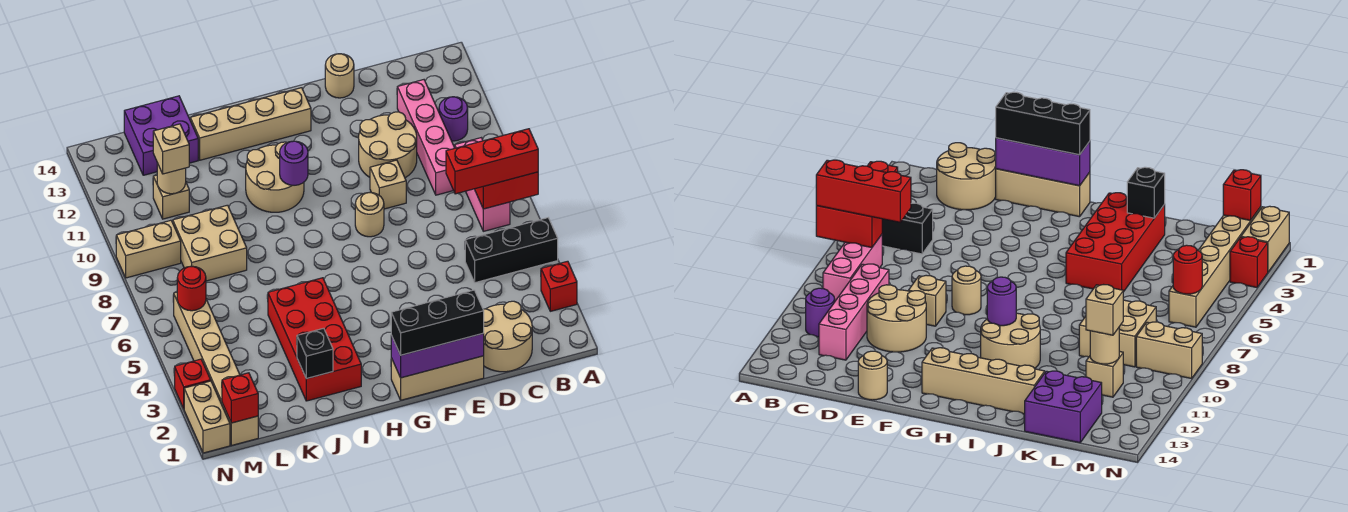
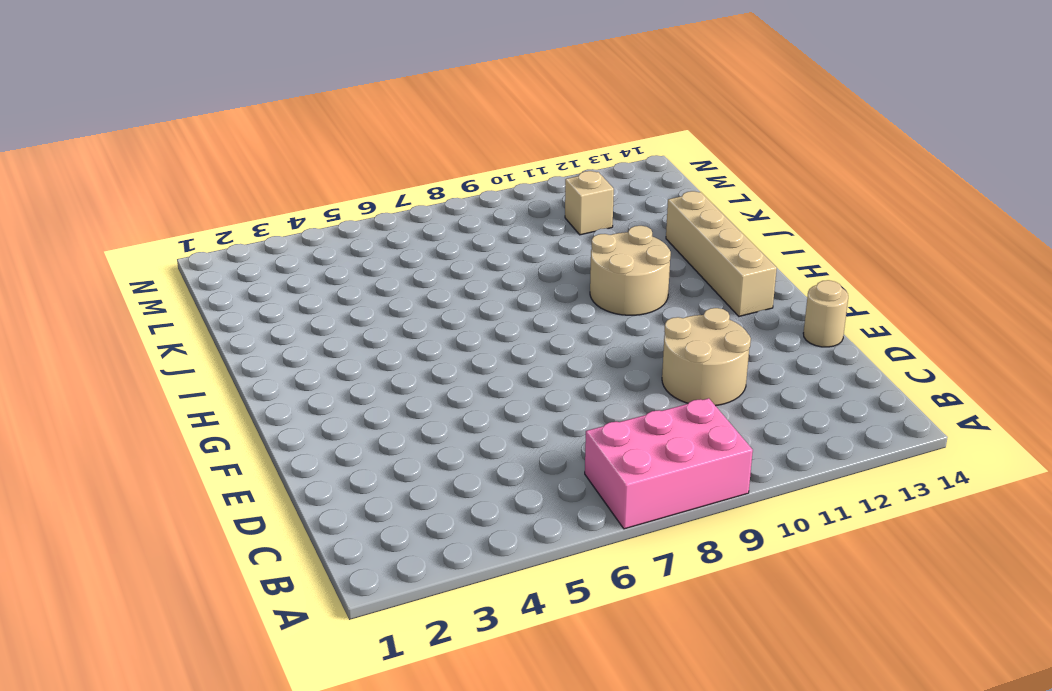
pink 2x3 brick [585,398,753,529] -> pink 1x3 brick [455,138,510,231]
none -> red 1x1 brick [541,261,577,311]
none -> black 1x3 brick [465,218,558,283]
none -> purple 1x1 round brick [439,97,468,141]
none -> tan 2x2 round brick [483,301,532,372]

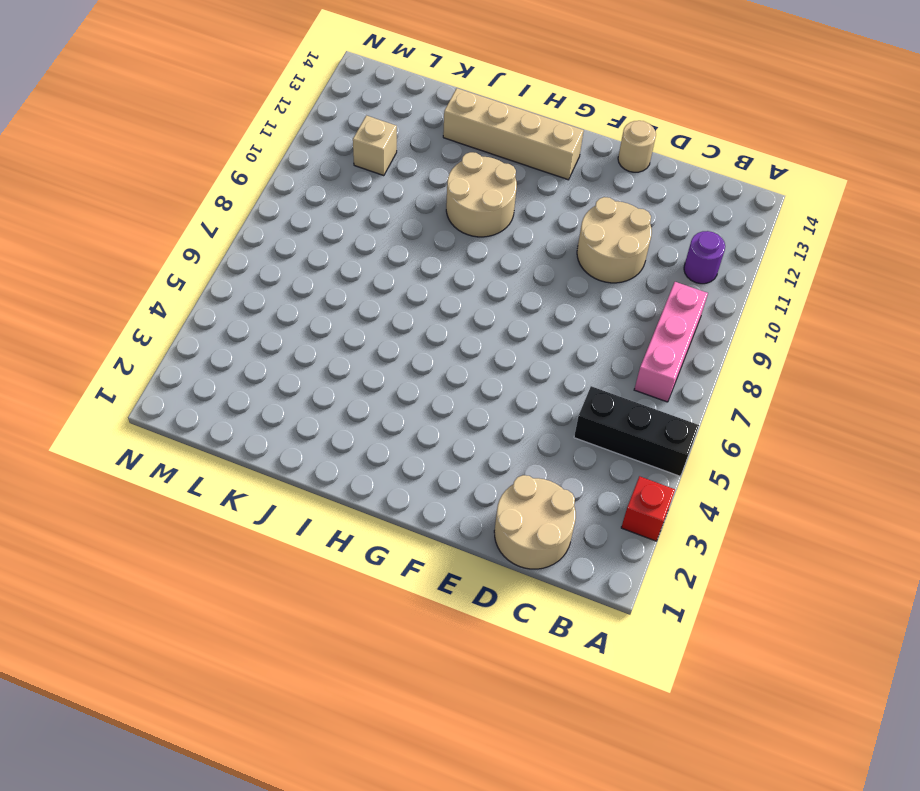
none -> pink 1x4 brick [397,80,455,195]
none -> tan 1x3 brick [391,356,484,400]
none -> tan 1x1 brick [370,160,406,209]
none -> tan 1x1 round brick [355,192,384,237]

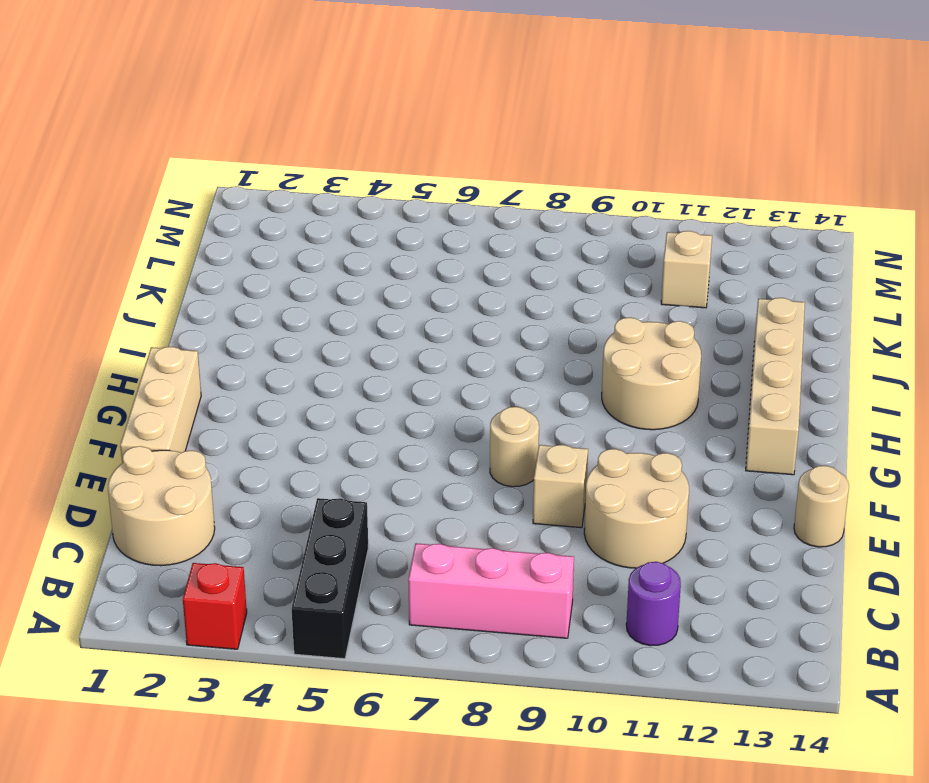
none -> pink 1x4 brick [397,80,455,195]
none -> red 2x4 brick [268,278,361,401]
none -> tan 2x2 brick [173,205,247,281]
none -> purple 2x2 brick [124,96,198,175]

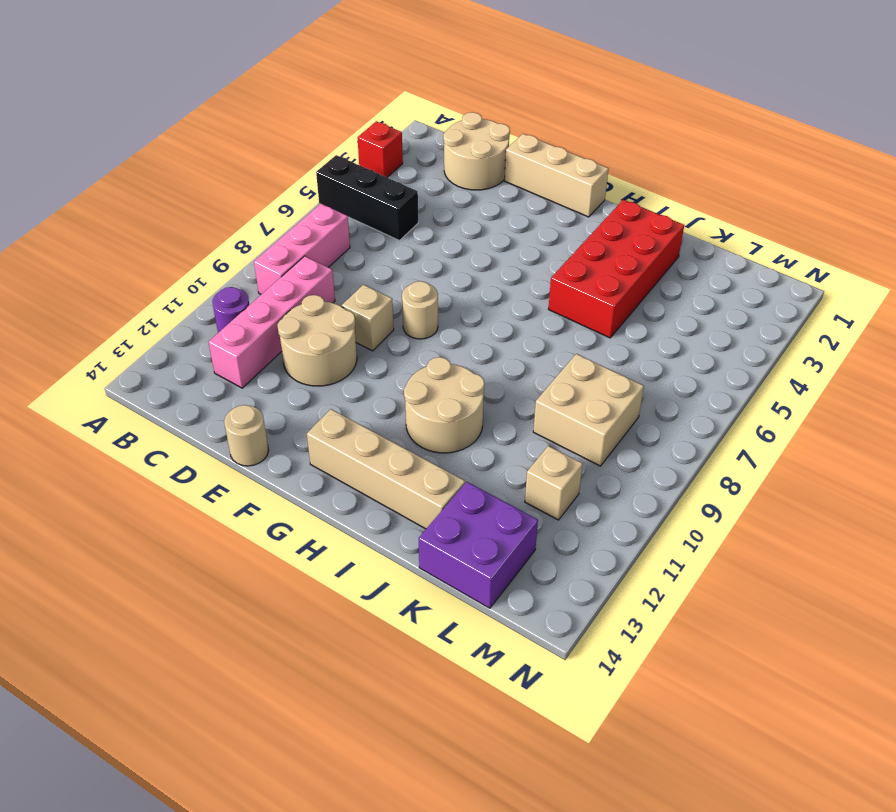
none -> tan 1x6 brick [173,292,258,445]
none -> tan 1x2 brick [116,220,181,278]
none -> tan 1x2 brick [184,381,230,453]
none -> red 1x1 brick [175,359,211,408]

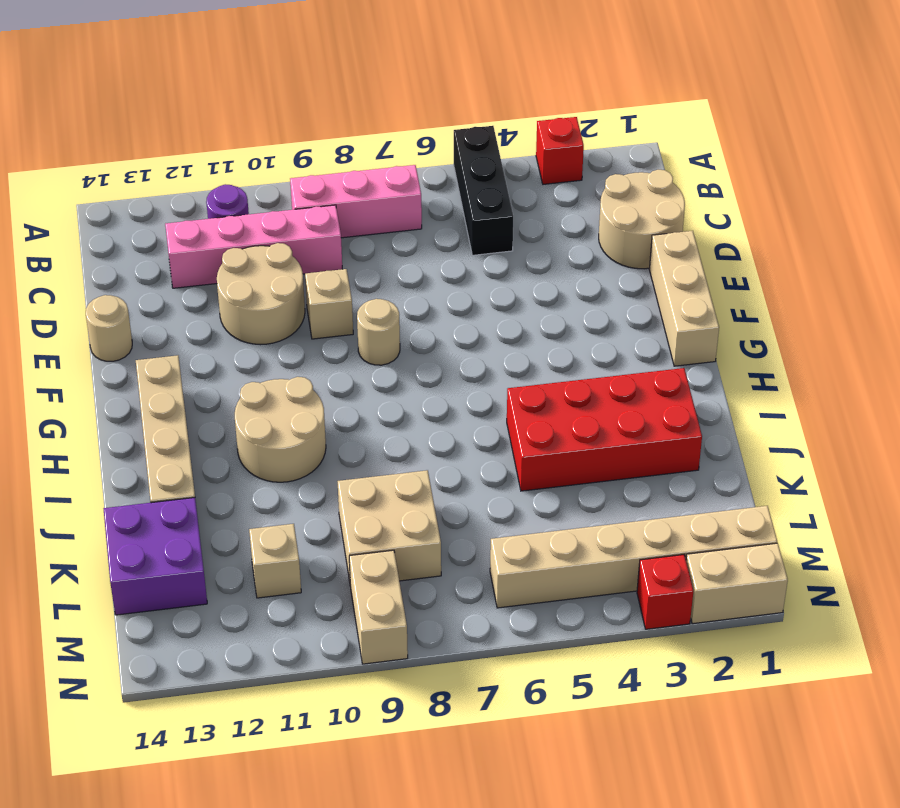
none -> red 1x2 brick [475,172,538,209]
none -> purple 1x3 brick [391,333,484,378]
none -> purple 1x1 round brick [280,141,308,185]
none -> black 1x1 brick [297,328,333,379]

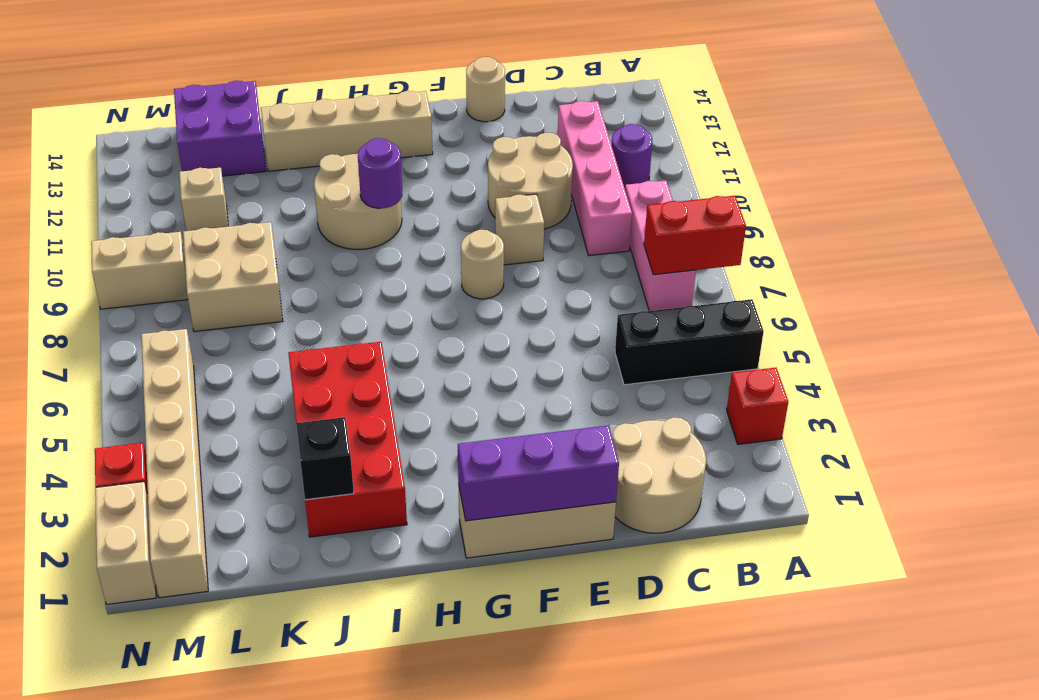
none -> tan 1x1 round brick [157,163,186,194]
none -> red 1x1 brick [222,373,258,423]
none -> red 1x1 round brick [177,266,206,311]
none -> red 1x3 brick [446,129,538,194]

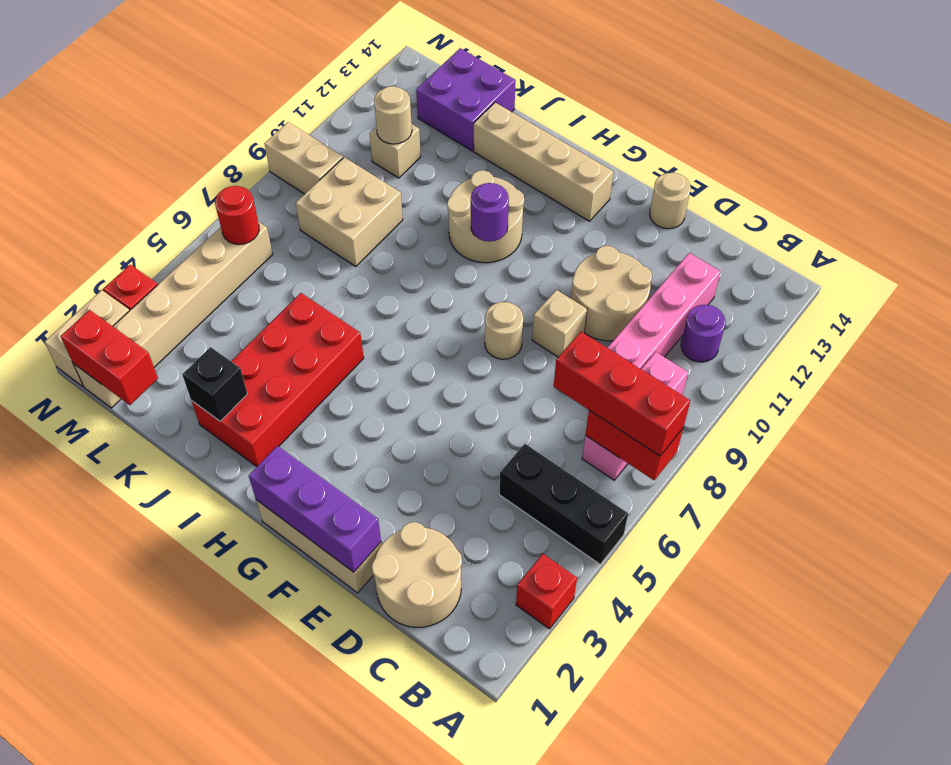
red 1x2 brick [61,310,158,405] -> red 1x1 brick [222,373,258,423]
none -> black 1x3 brick [391,290,484,355]
none -> tan 1x1 brick [153,124,189,174]

